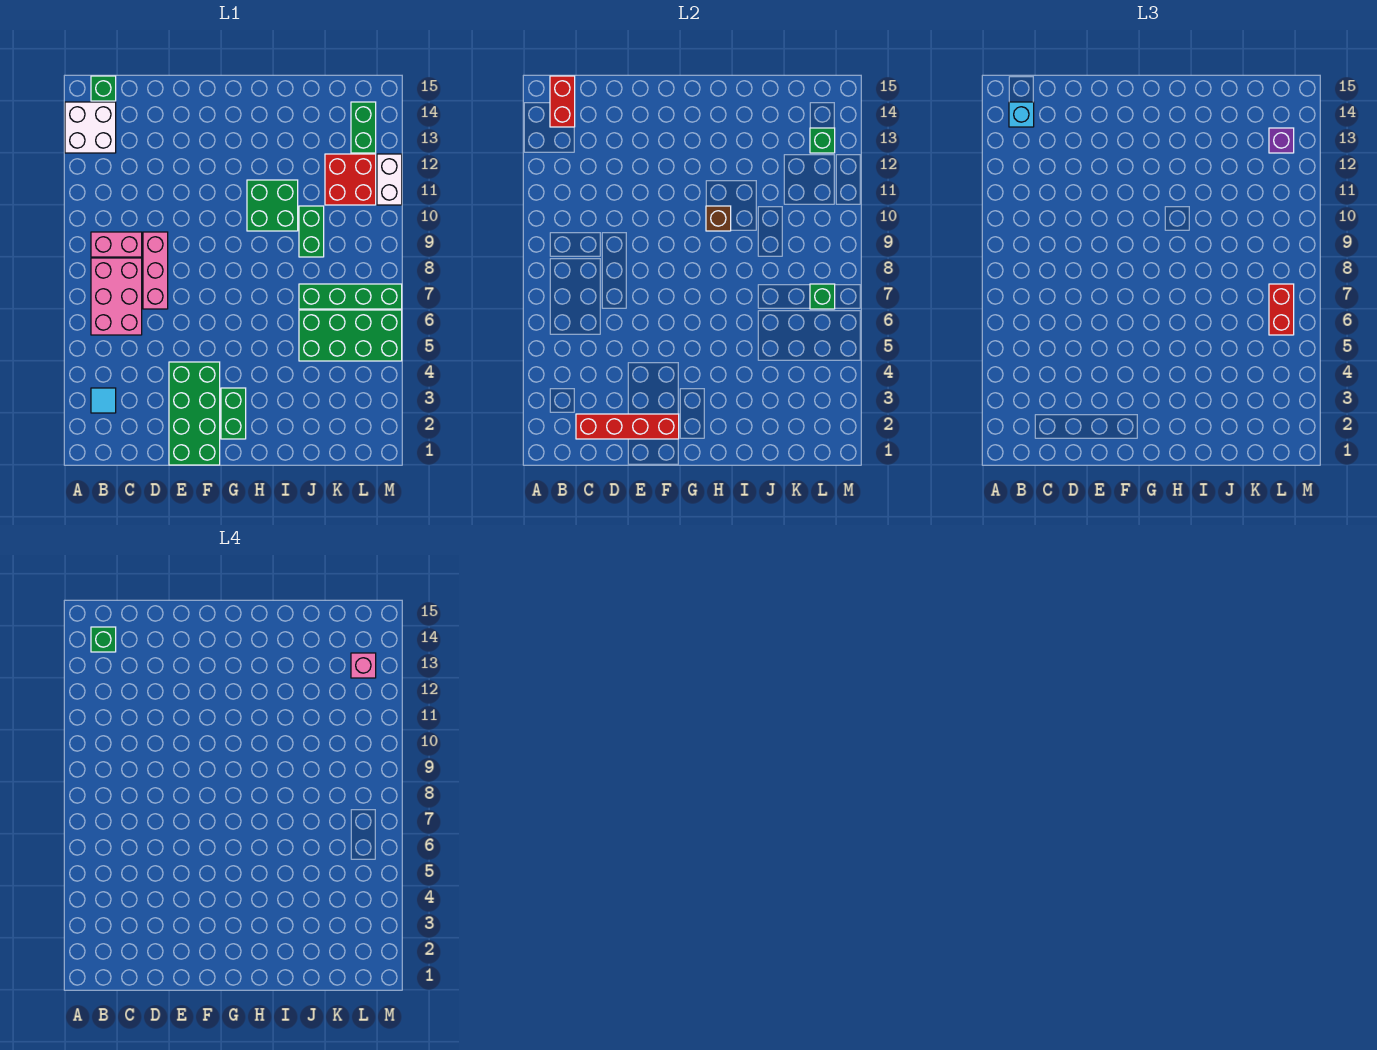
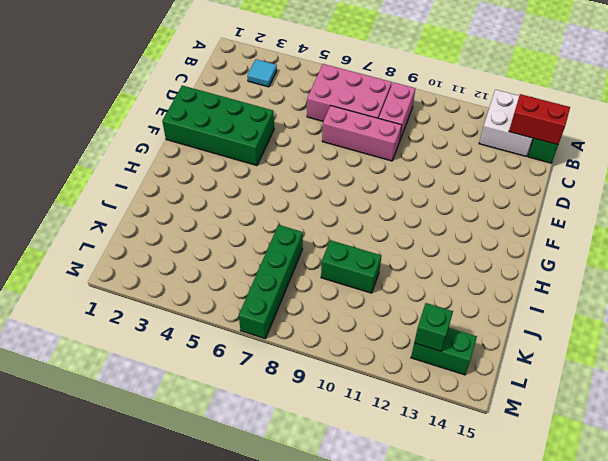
none -> green 1x2 brick [221,388,246,439]
none -> green 2x2 brick [247,180,298,231]
none -> green 2x4 brick [299,310,402,361]

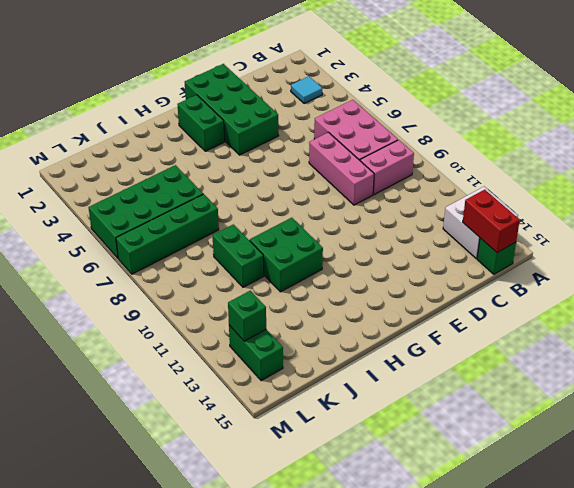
none -> red 2x2 brick [325,154,376,205]
none -> white 1x2 brick [377,154,402,205]
none -> red 1x4 brick [576,414,679,439]

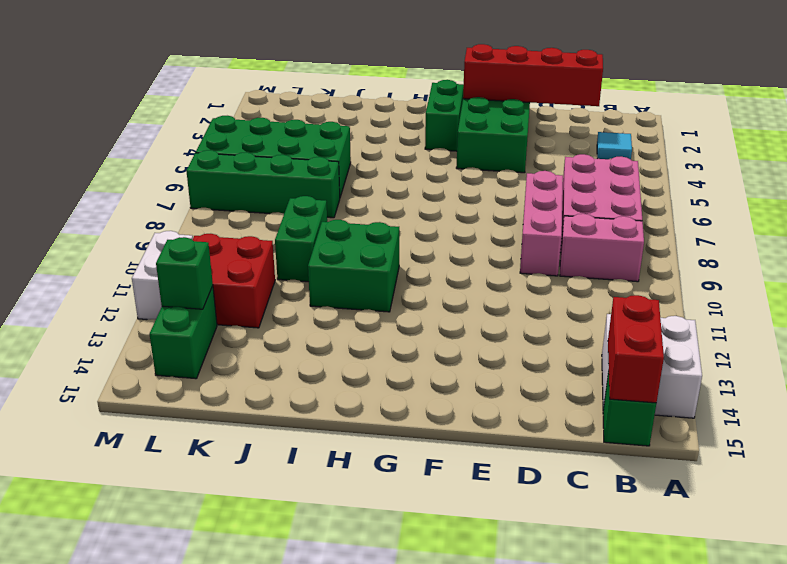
none -> brown 1x1 brick [706,206,731,231]
none -> green 1x1 brick [810,284,835,309]
none -> cyan 1x1 brick [1009,102,1034,127]

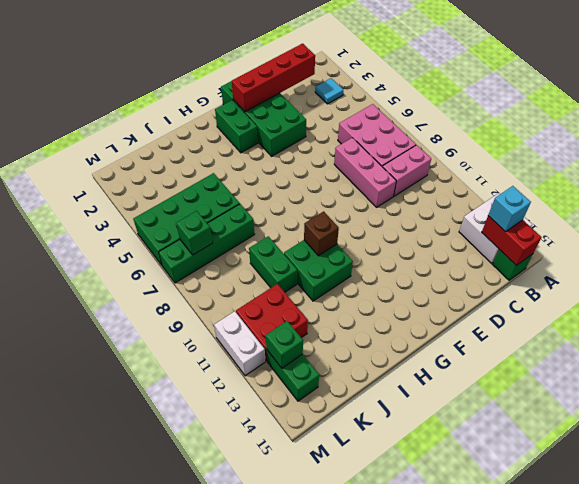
none -> red 1x2 brick [1269,284,1294,335]
none -> purple 1x1 brick [1269,128,1294,153]
none -> green 1x1 brick [91,627,116,652]

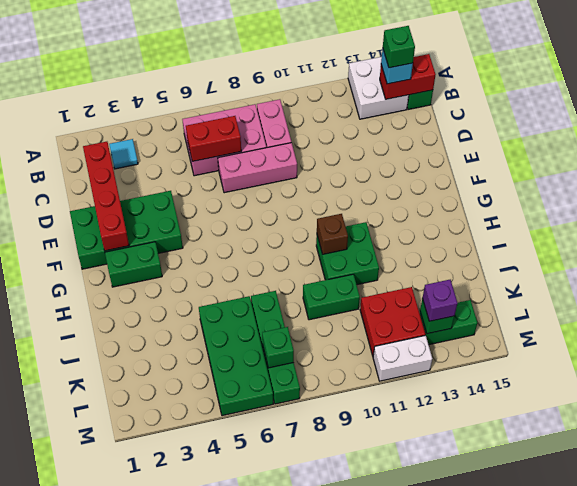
red 1x2 brick [186,116,241,161] -> red 1x2 brick moved to [1269,284,1294,335]
none -> pink 1x1 brick [351,653,376,678]

